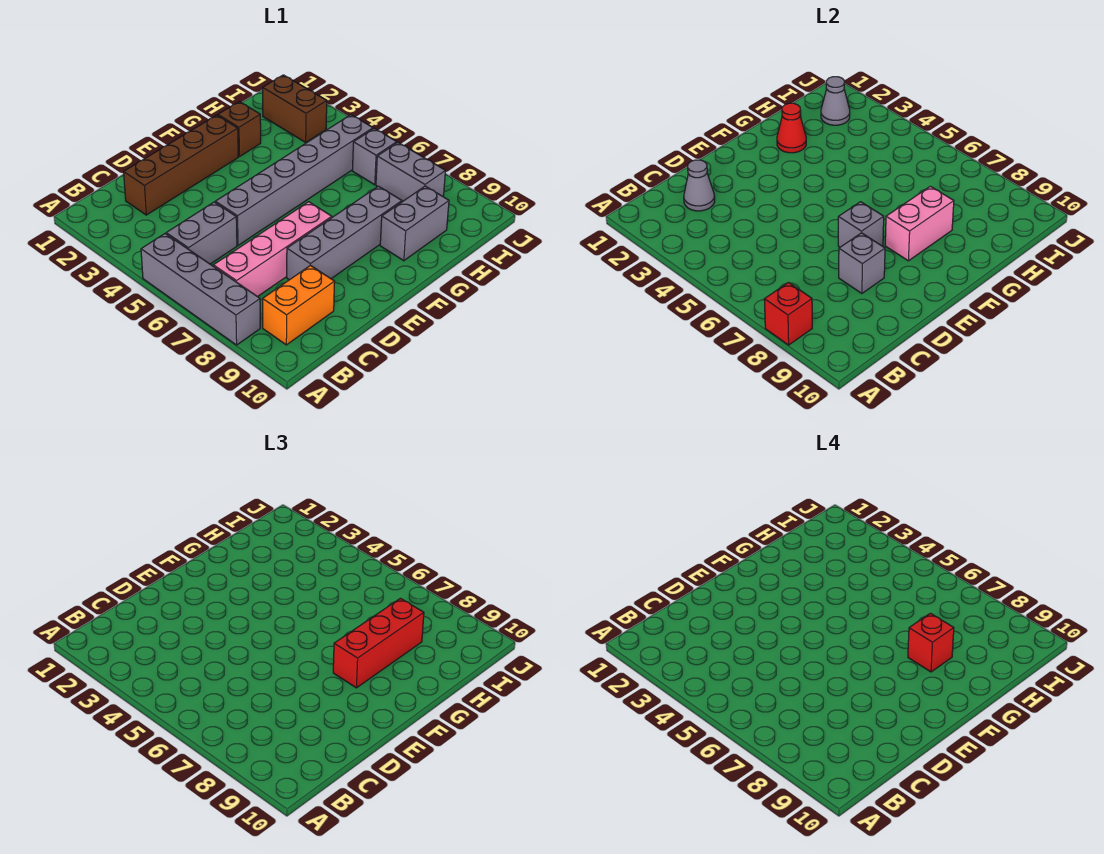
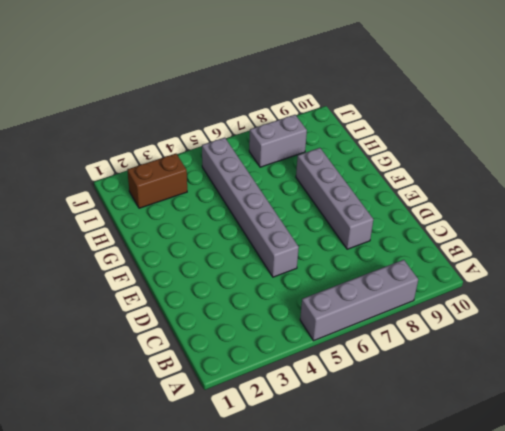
none -> grey 1x2 brick [166,202,237,264]
none -> pink 1x4 brick [213,202,332,297]
none -> orange 1x2 brick [263,265,335,345]

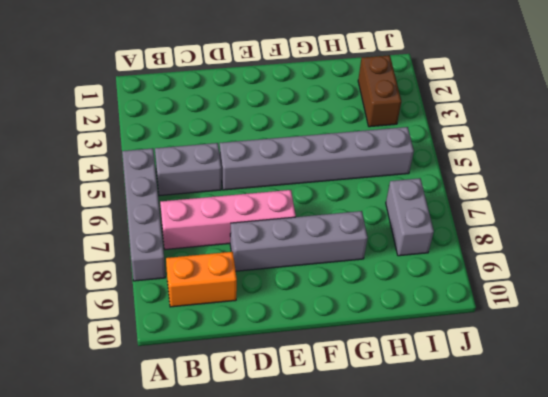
none -> brown 1x4 brick [124,115,238,215]
none -> brown 1x1 brick [218,102,261,157]
none -> grey 1x2 brick [380,186,449,261]

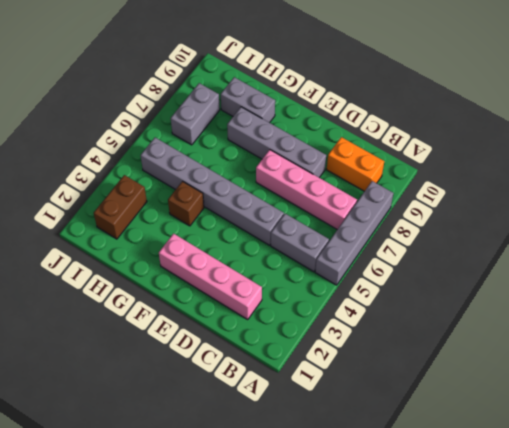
pink 1x4 brick [159,234,262,319] -> brown 1x4 brick [124,115,238,215]
brown 1x1 brick [168,181,204,226] -> brown 1x1 brick moved to [218,102,261,157]
none -> grey 1x1 brick [352,129,397,185]
none -> red 1x1 brick [764,283,812,345]
none -> grey 1x1 cone [684,160,715,211]

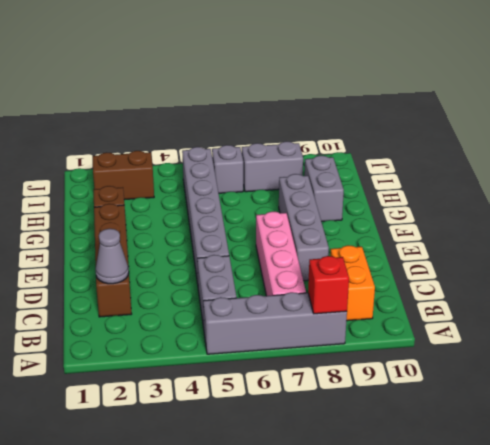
none -> grey 1x1 brick [839,233,885,293]
none -> grey 1x1 brick [838,202,884,247]
none -> pink 1x2 brick [885,186,954,261]

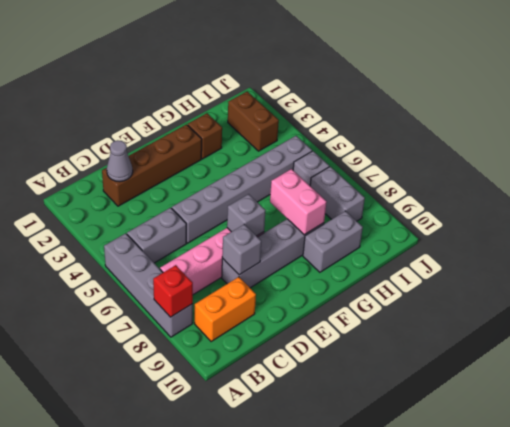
pink 1x2 brick [270,169,326,235] -> pink 1x2 brick turned to [885,186,954,261]
none -> red 1x1 cone [777,103,806,153]
none -> grey 1x1 cone [821,77,850,125]
none -> red 1x3 brick [333,598,424,688]

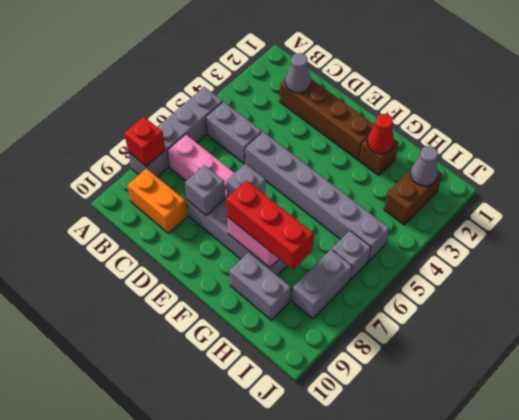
none -> red 1x1 brick [908,613,954,672]

